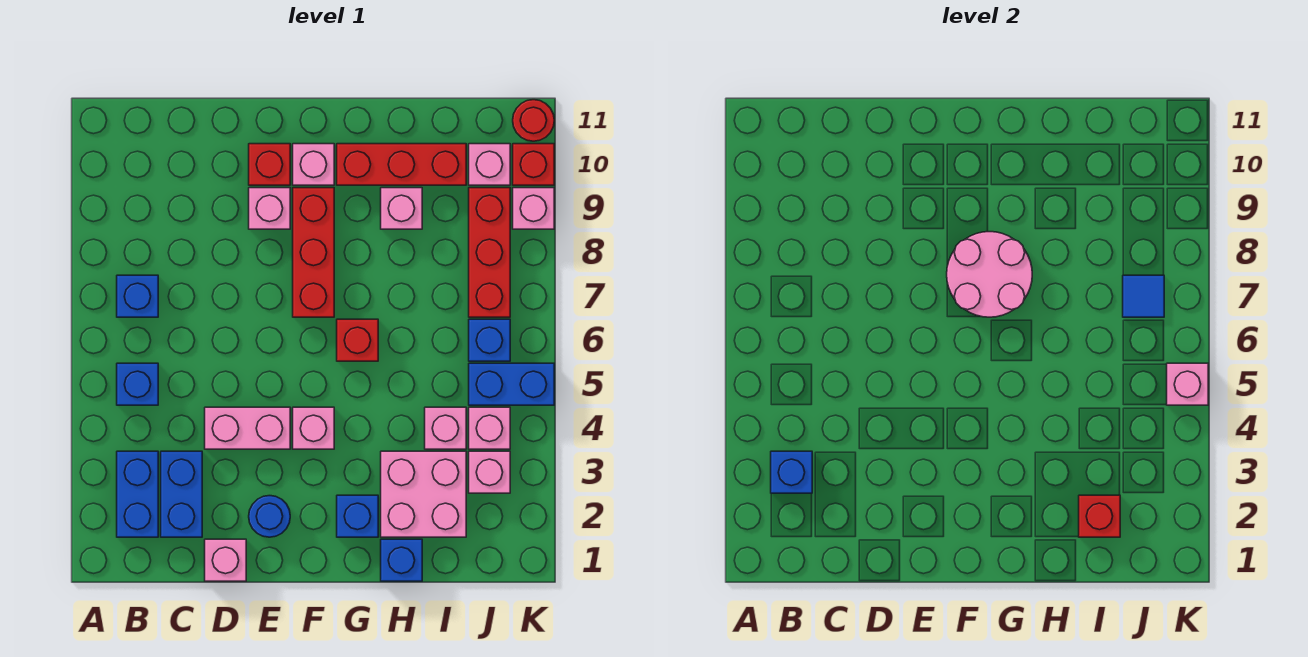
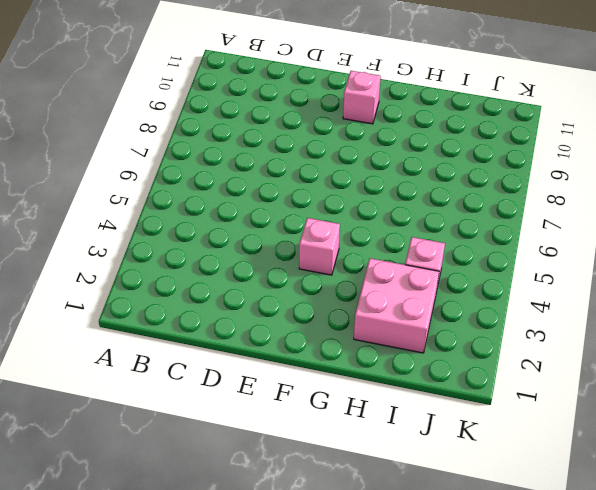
none -> blue 1x2 brick [117,451,158,537]
none -> blue 1x1 brick [117,363,158,405]
none -> blue 1x1 brick [117,275,158,317]
none -> blue 1x2 brick [161,451,202,537]

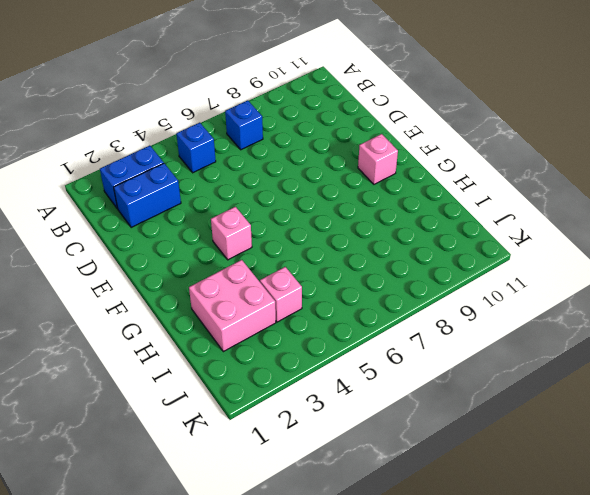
none -> pink 1x1 brick [205,539,246,581]
none -> pink 1x2 brick [205,407,290,449]
none -> blue 1x1 round brick [249,496,290,537]
none -> pink 1x1 brick [249,188,290,229]

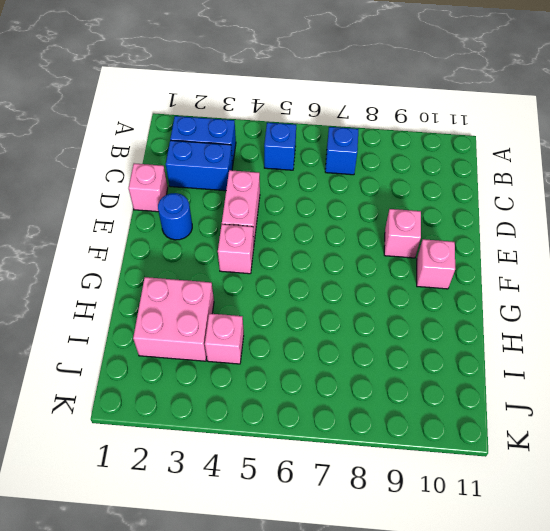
none -> red 1x1 brick [249,144,290,185]
none -> red 1x3 brick [293,188,334,317]
none -> blue 1x1 brick [337,495,378,537]
none -> red 1x1 brick [337,319,378,361]

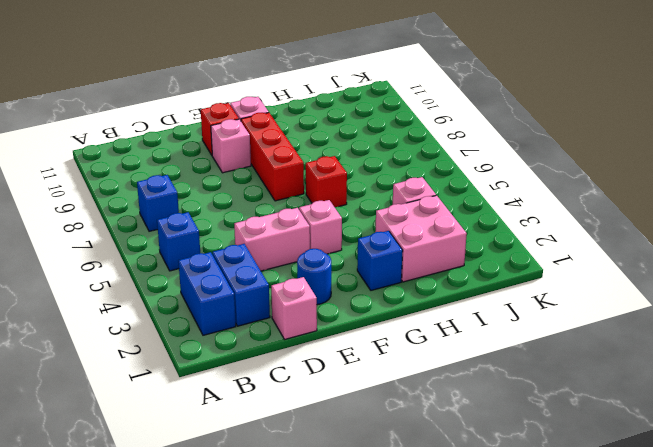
none -> red 1x3 brick [337,144,466,185]
none -> blue 1x1 brick [381,539,422,581]
none -> pink 1x1 brick [381,188,422,229]
none -> pink 1x1 brick [469,451,510,493]

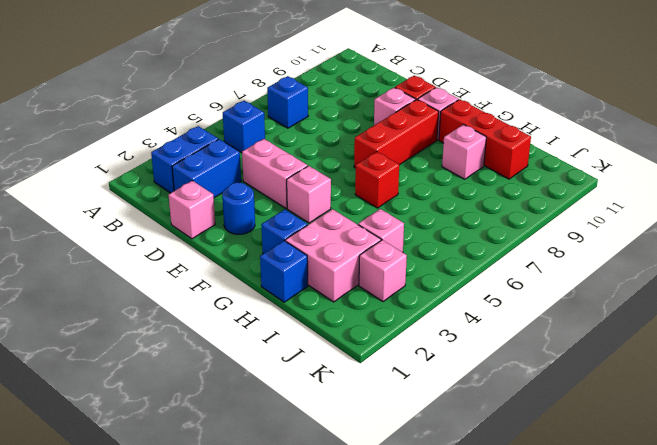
none -> pink 1x1 brick [469,407,510,449]
none -> blue 1x2 brick [469,363,554,405]
none -> blue 1x1 brick [469,319,510,361]
none -> red 1x3 brick [469,188,510,317]

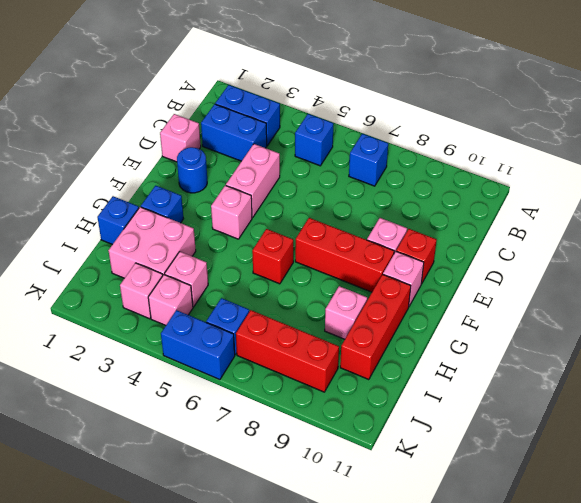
blue 1x2 brick [161,310,235,380] -> blue 1x2 brick turned to [469,363,554,405]
none -> pink 1x1 brick [469,144,510,185]
none -> pink 1x1 brick [513,188,554,229]
none -> red 1x1 brick [513,144,554,185]
none -> red 1x1 round brick [513,100,554,141]

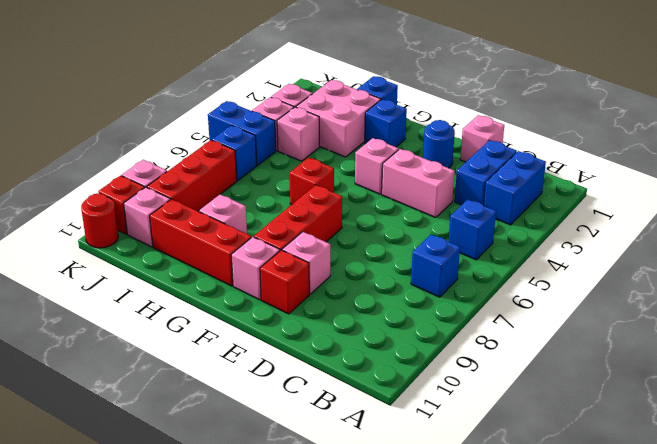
none -> blue 1x1 brick [771,451,812,493]
none -> pink 2x2 round brick [947,232,1032,317]
none -> red 1x1 brick [1079,495,1120,537]
none -> blue 1x1 tile [1123,275,1164,317]

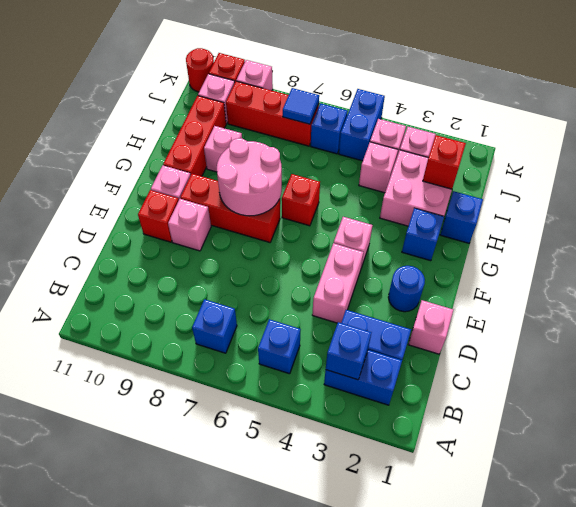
none -> pink 1x1 brick [1167,363,1208,405]

